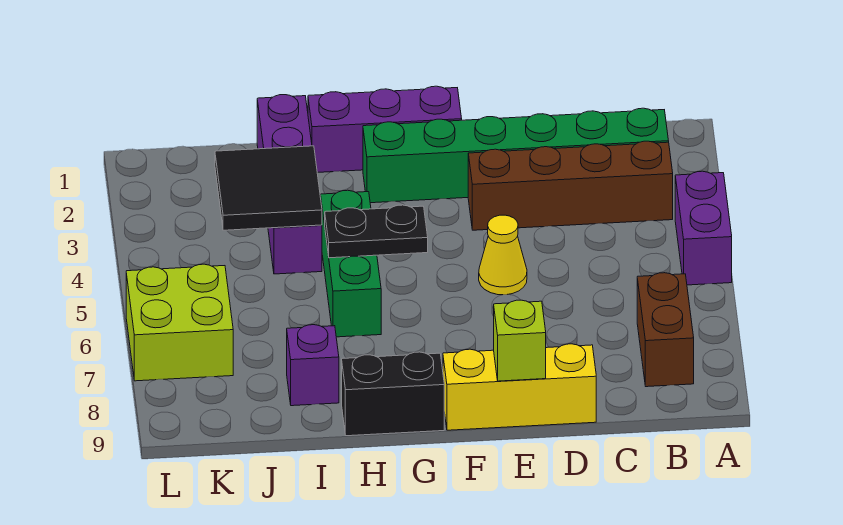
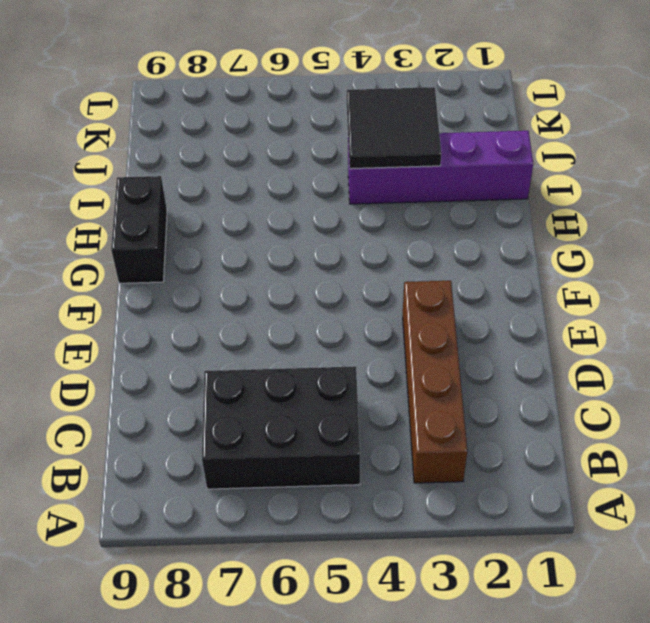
black 2x3 brick [202,366,360,489] -> brown 1x2 brick [637,273,694,387]
none -> purple 1x2 brick [675,171,732,285]
none -> green 1x6 brick [363,108,669,203]
none -> yellow 1x3 brick [443,344,596,430]

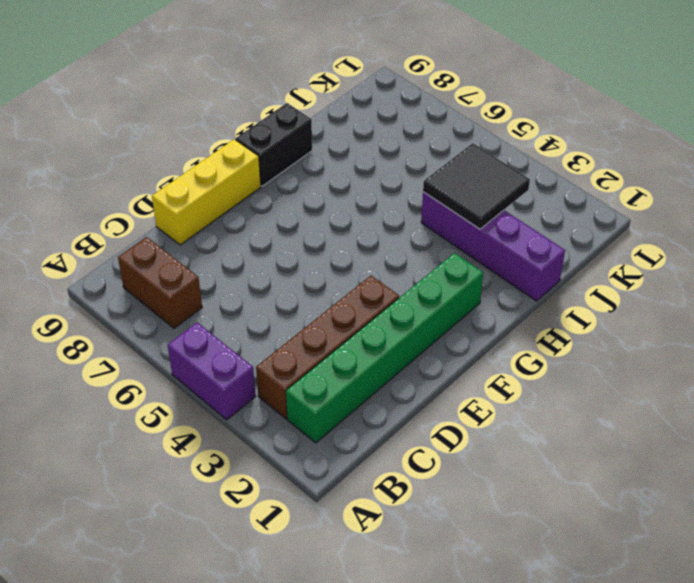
none -> yellow 1x1 cone [479,215,527,295]
none -> purple 1x3 brick [308,86,462,173]
none -> green 1x3 brick [321,190,381,337]

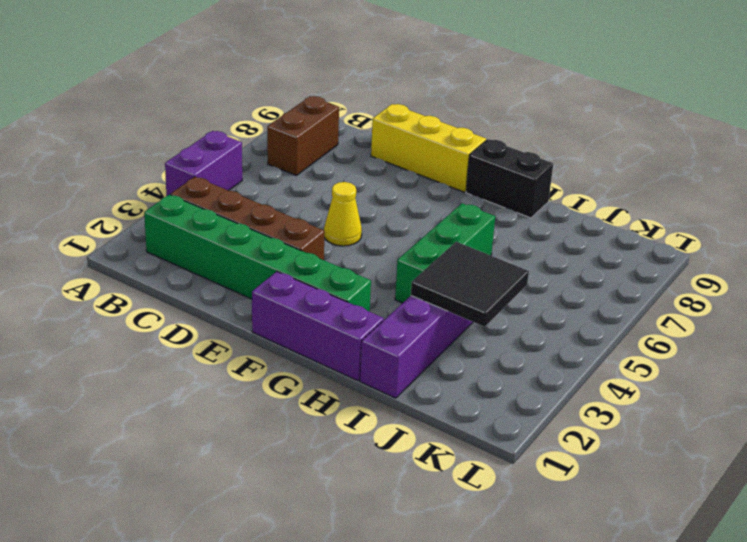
none -> purple 1x1 brick [287,325,339,406]
none -> lime 2x2 brick [126,264,233,381]
none -> lime 1x1 brick [494,300,546,381]

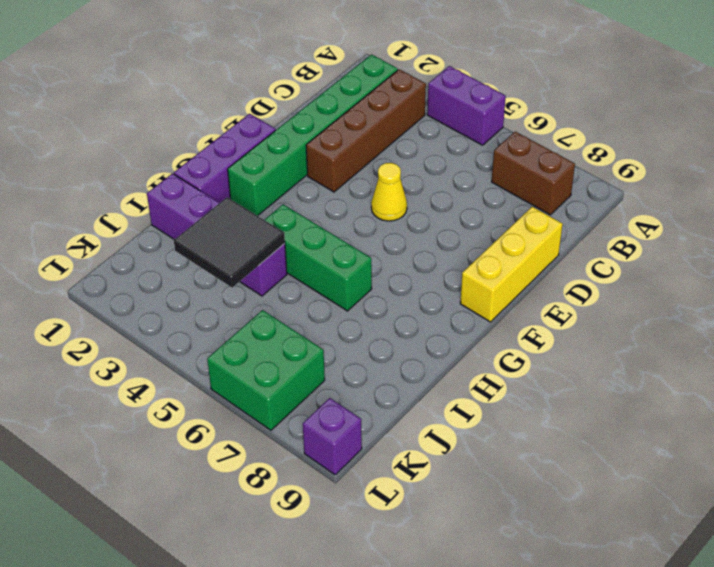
green 2x2 brick [207,310,325,430] -> lime 2x2 brick [126,264,233,381]
purple 1x1 brick [303,398,362,475] -> purple 1x1 brick moved to [287,325,339,406]
none -> black 1x2 brick [342,352,444,436]
none -> lime 1x1 brick [494,300,546,381]
none -> black 1x2 plate [325,205,428,258]

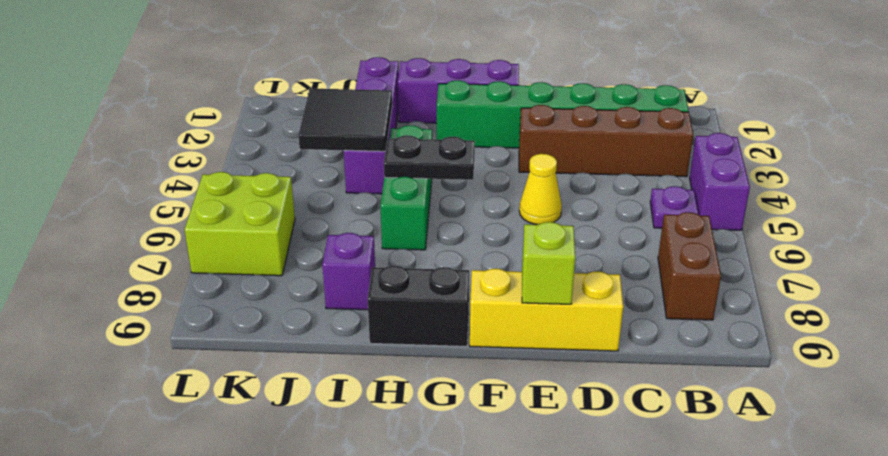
purple 1x1 plate [650,186,699,228] -> none

